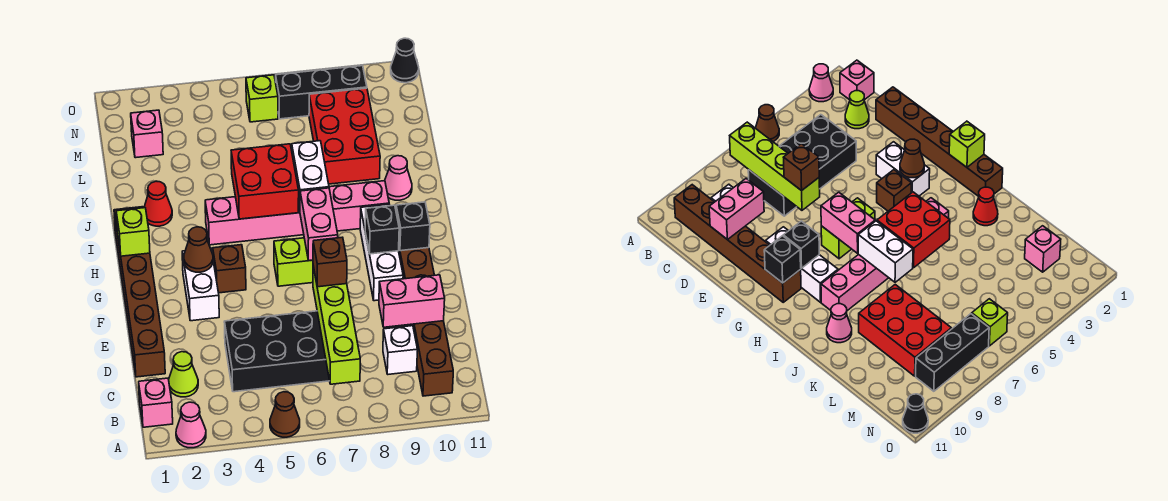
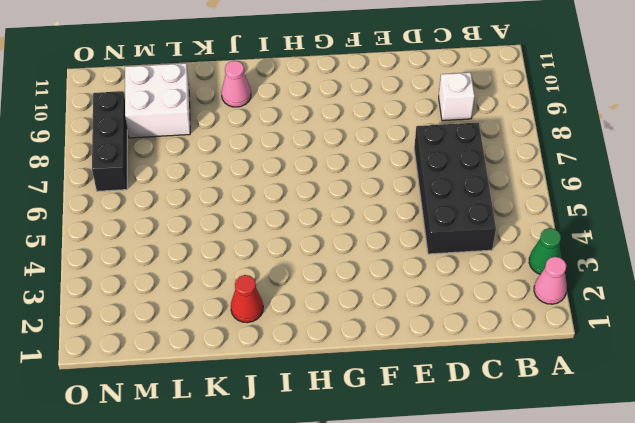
green 1x1 cone [529,228,561,274] -> none
white 2x2 brick [125,63,190,138] -> red 2x3 brick [309,88,380,184]
none -> brown 1x1 cone [270,392,300,437]
none -> pink 1x1 brick [139,378,173,427]
none -> brown 1x6 brick [399,248,453,396]
none -> lime 1x1 cone [169,352,198,397]

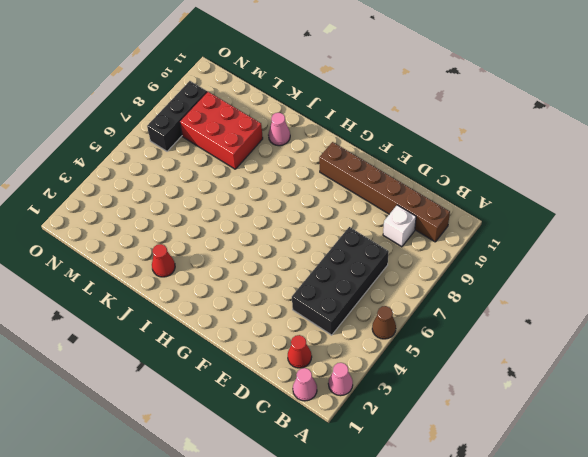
pink 1x1 cone [293,368,317,401] -> pink 1x1 brick [139,378,173,427]
red 1x1 cone [288,335,312,368] -> lime 1x1 cone [169,352,198,397]
none -> brown 1x6 brick [114,207,165,377]
none -> white 1x2 brick [182,248,219,321]
none -> white 1x3 brick [360,204,403,301]
none -> brown 1x1 brick [213,245,246,293]

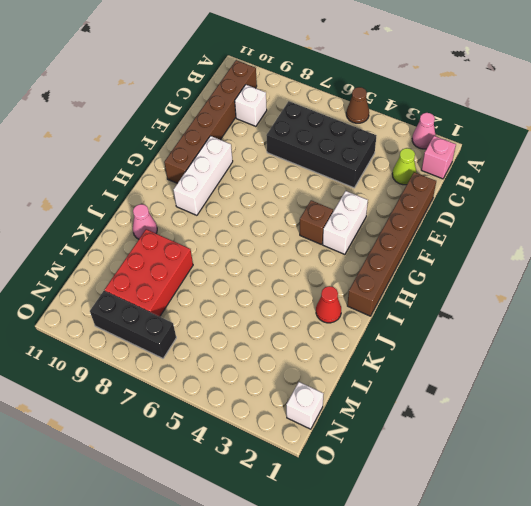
white 1x1 brick [286,382,324,429] -> none
none -> lime 1x2 brick [274,238,313,286]
none -> pink 1x6 brick [205,181,389,245]
none -> pink 1x1 brick [131,110,163,158]
none -> lime 1x1 brick [246,75,278,122]

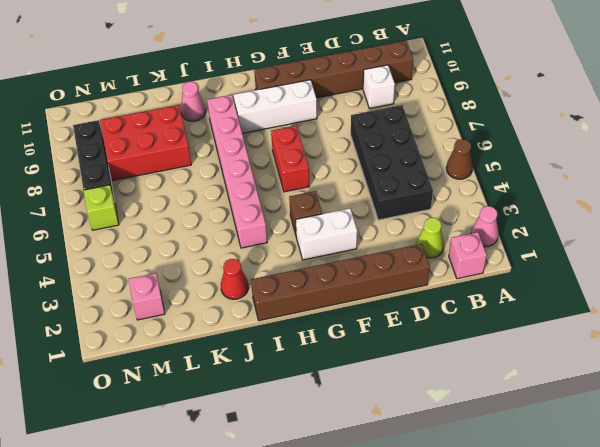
red 1x2 brick [271,126,309,192] -> lime 1x2 brick [274,238,313,286]
none -> black 1x1 cone [391,38,419,83]
none -> lime 1x4 brick [313,266,360,384]
none -> pink 1x2 brick [379,275,445,327]
none -> brown 1x1 cone [184,227,213,272]

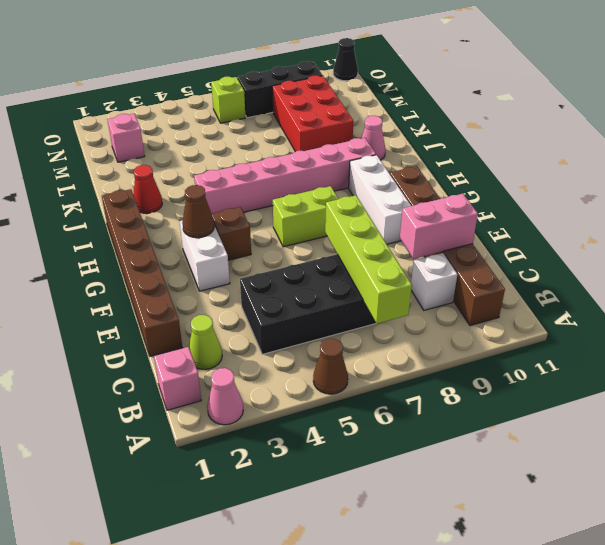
none -> pink 1x2 brick [300,188,338,261]
none -> black 1x1 brick [365,205,399,254]
none -> black 1x1 brick [396,202,430,251]
none -> lime 1x1 brick [116,208,150,256]

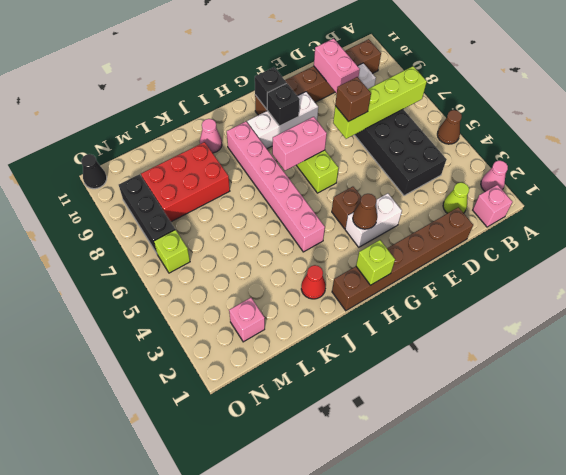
none -> red 2x2 brick [231,144,299,219]
none -> white 1x2 brick [292,141,329,210]

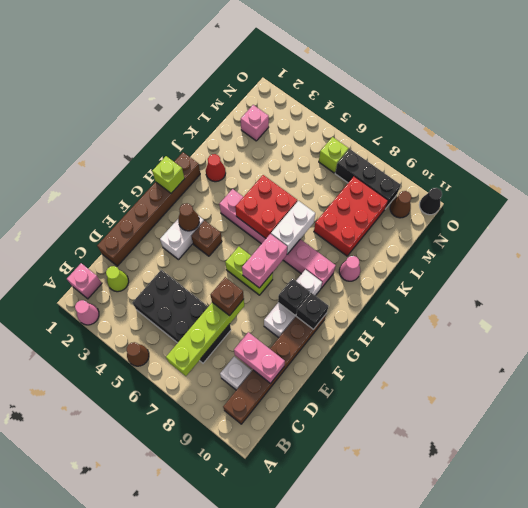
brown 1x1 cone [390,191,411,218] -> none

